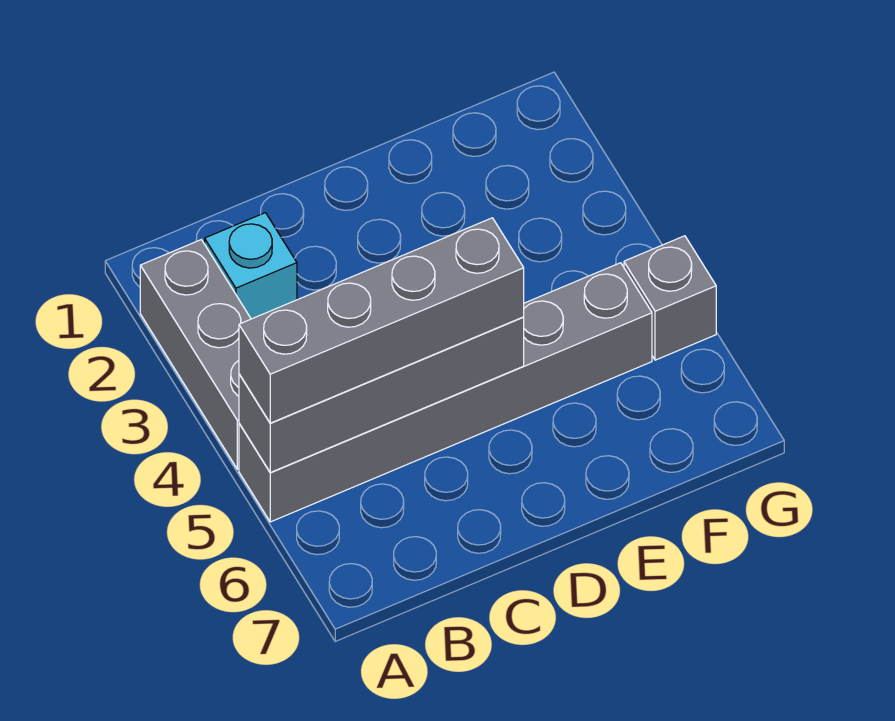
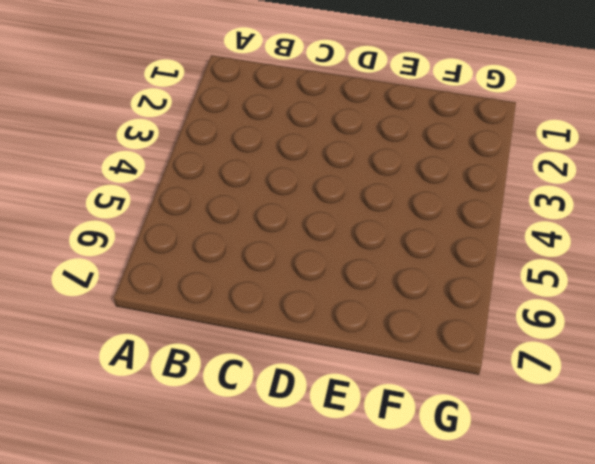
none -> grey 1x3 brick [140,240,251,469]
none -> grey 1x6 brick [239,263,652,522]

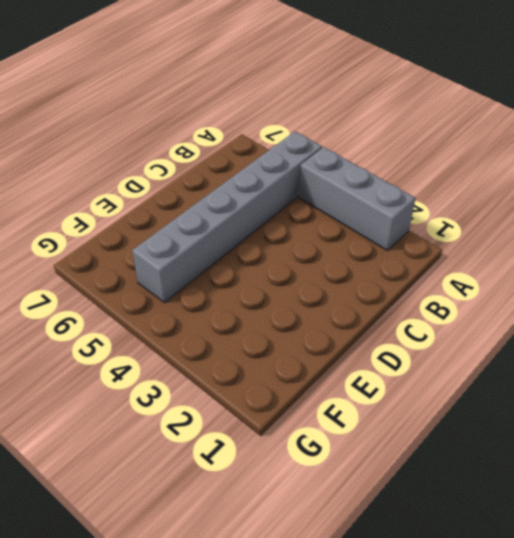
none -> cyan 1x1 brick [205,213,297,319]
none -> grey 1x1 brick [624,236,716,360]

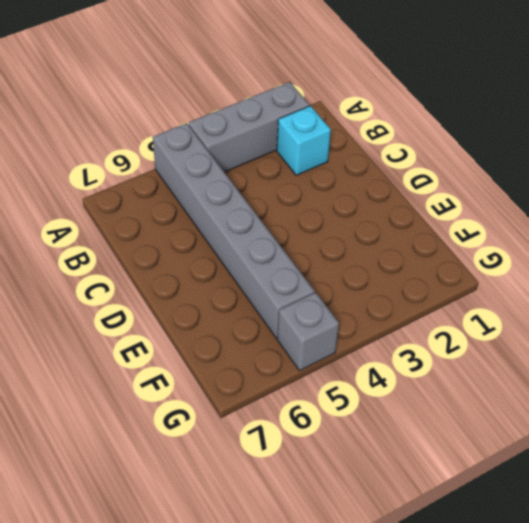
none -> grey 1x4 brick [239,317,524,472]
none -> grey 1x4 brick [239,218,524,423]

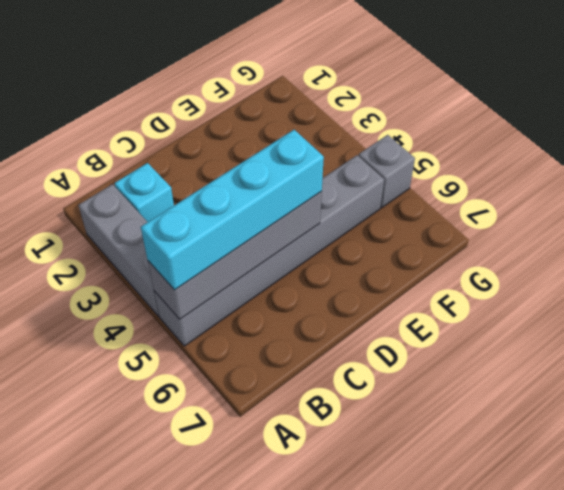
cyan 1x4 brick [141,130,324,290] -> grey 1x4 brick [239,218,524,423]

